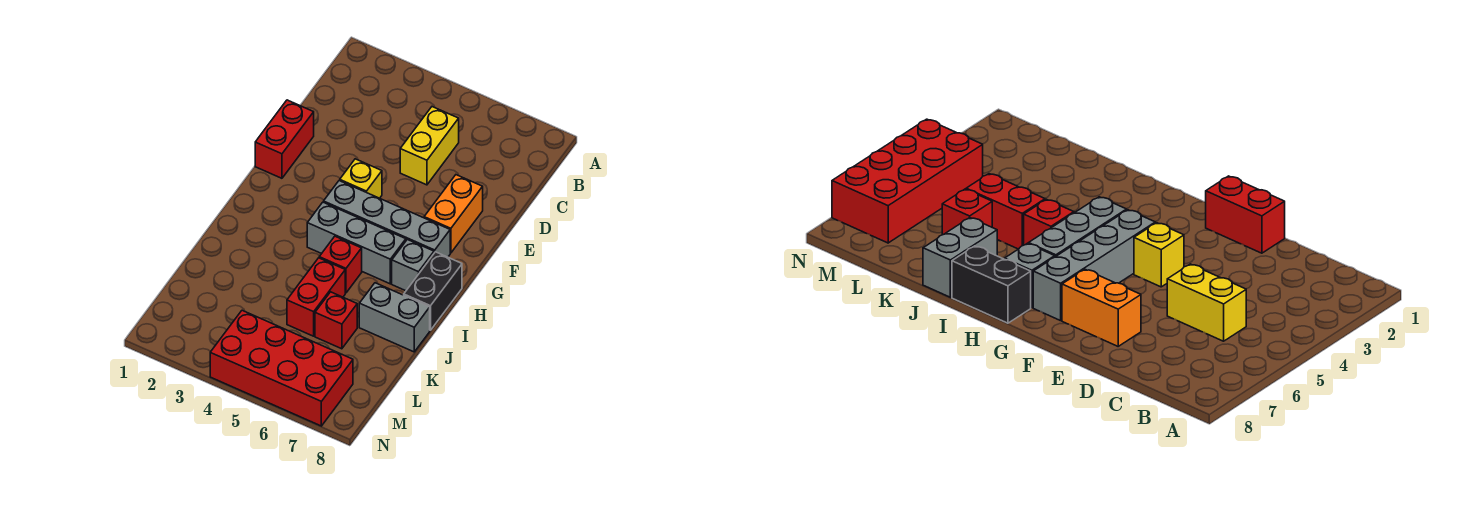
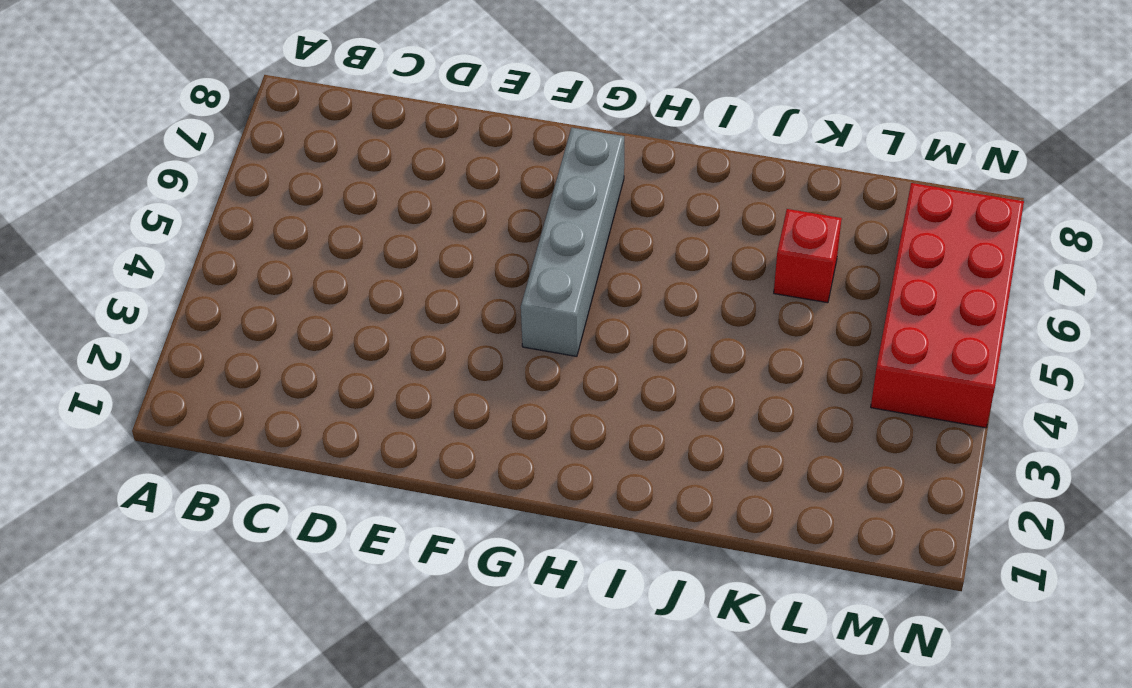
none -> yellow 1x2 brick [400,107,459,185]
none -> red 1x2 brick [255,100,314,178]
none -> orange 1x2 brick [424,175,483,253]

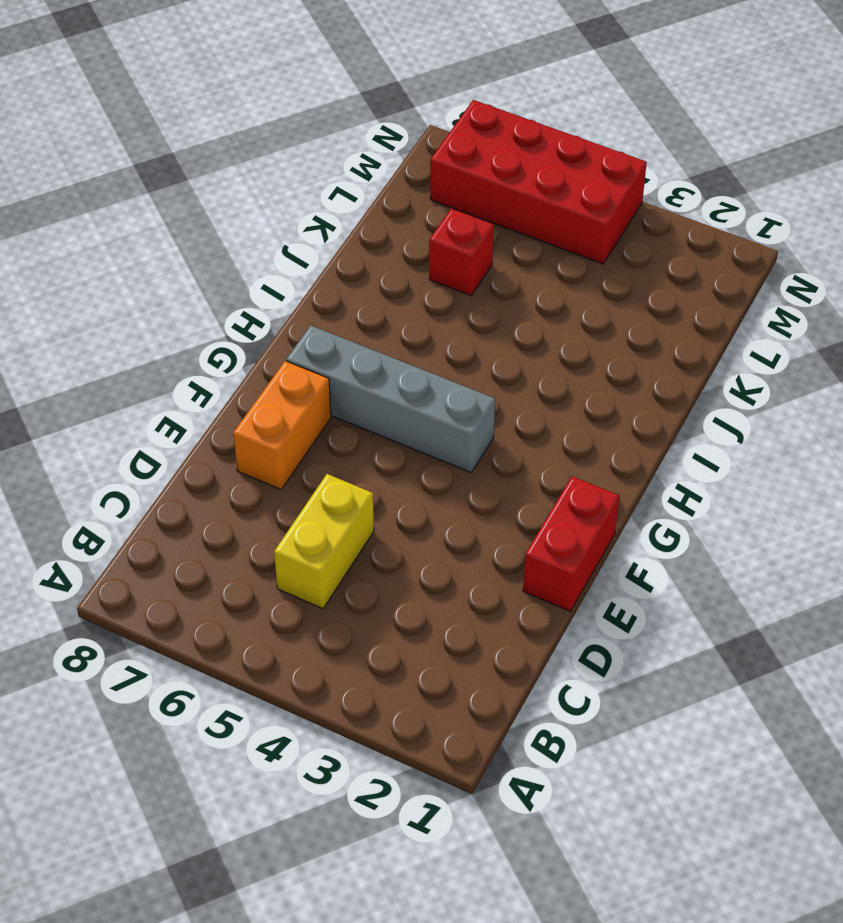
none -> yellow 1x1 brick [340,159,382,198]
none -> grey 1x3 brick [307,202,406,284]
none -> grey 1x1 brick [392,239,434,291]

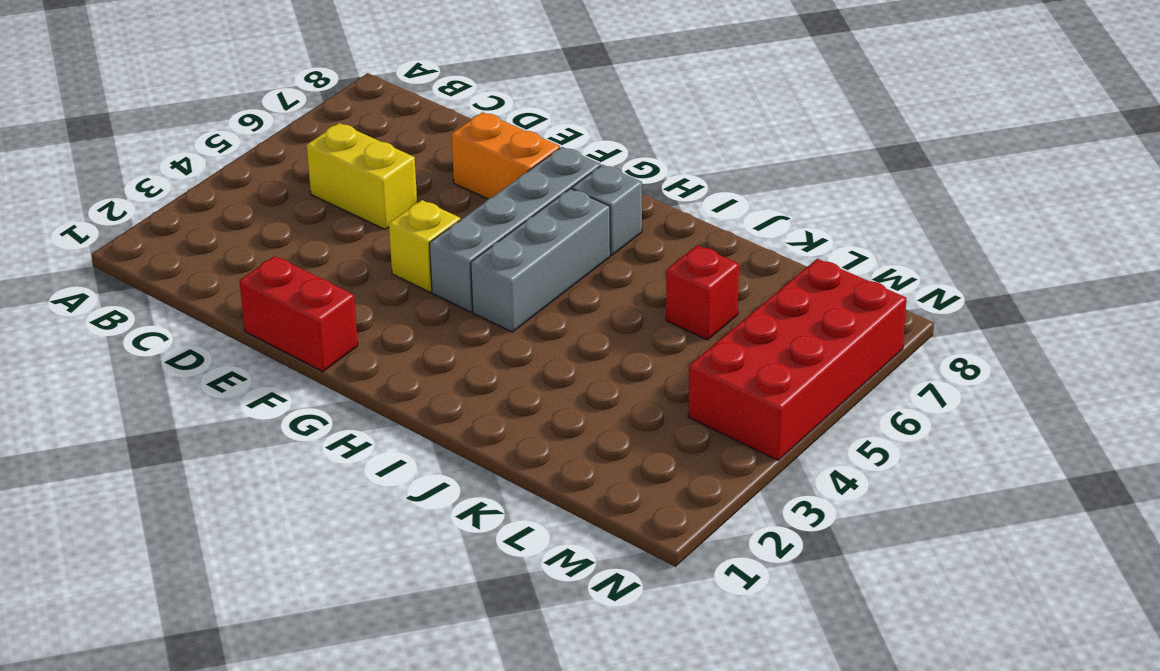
none -> black 1x2 brick [404,252,462,330]
none -> red 1x1 brick [319,236,362,293]
none -> red 1x2 brick [287,258,345,336]

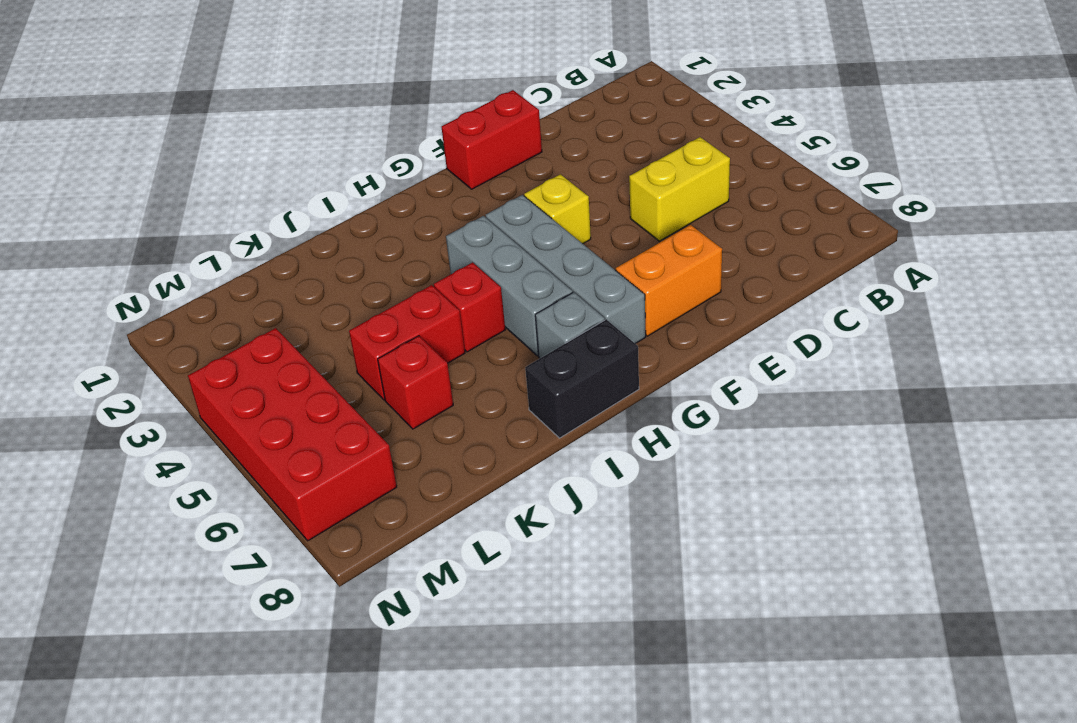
none -> grey 1x2 brick [359,283,430,352]

